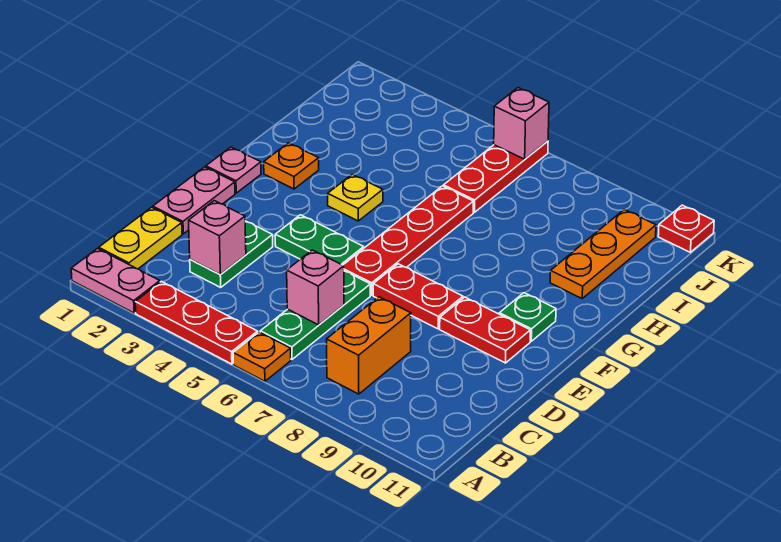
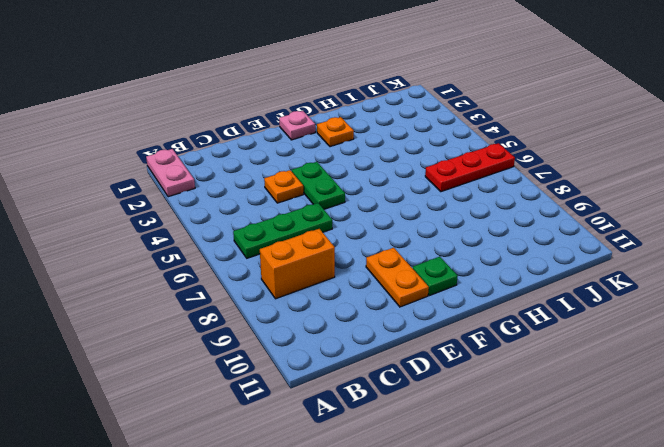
orange 1x1 plate [264,170,304,203] -> orange 1x1 plate moved to [233,332,291,381]
orange 1x2 plate [366,248,429,307] -> red 1x2 plate [440,297,530,363]
none -> red 1x3 plate [135,281,258,364]
none -> yellow 1x2 plate [99,207,182,269]
none -> green 1x2 plate [190,221,273,287]

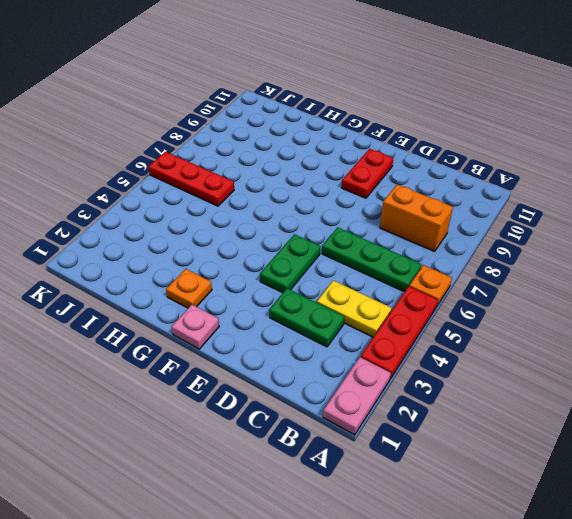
yellow 1x2 plate [317,280,392,337] -> yellow 1x2 plate moved to [99,207,182,269]
none -> pink 1x2 plate [153,167,235,234]
none -> red 1x4 plate [343,186,473,295]
none -> red 1x2 plate [373,264,463,329]

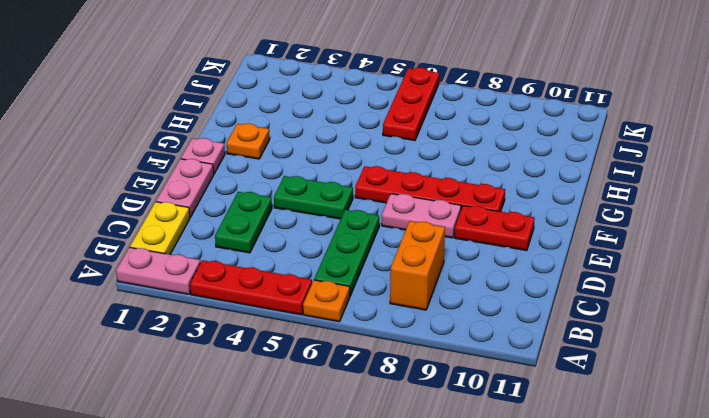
pink 1x2 plate [382,194,461,238] -> red 1x2 plate [373,264,463,329]
red 1x4 plate [355,166,505,212] -> red 1x4 plate turned to [343,186,473,295]
none -> green 1x1 plate [499,293,556,341]
none -> yellow 1x1 plate [328,174,383,221]
none -> orange 1x3 plate [550,210,656,298]

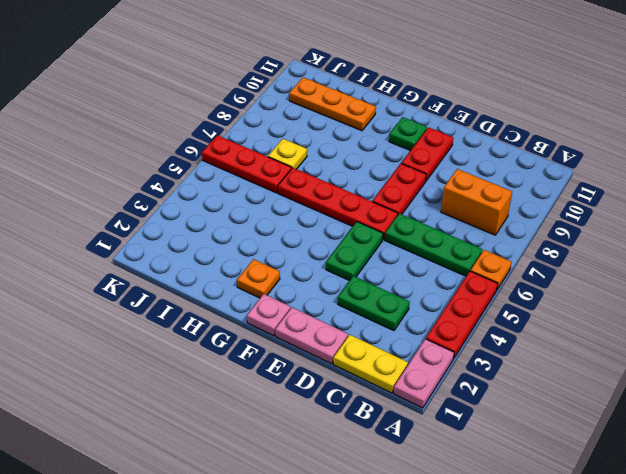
yellow 1x1 plate [268,139,307,169] -> yellow 1x1 plate moved to [328,174,383,221]
none -> red 1x1 plate [658,205,714,252]
none -> pink 1x1 brick [189,201,246,275]
none -> pink 1x1 brick [287,250,344,325]

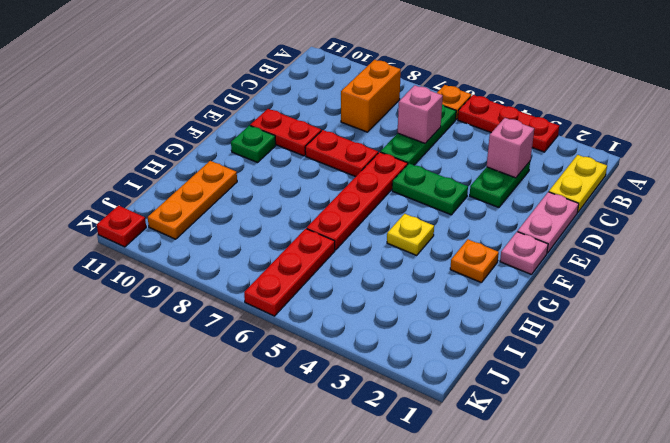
none -> pink 1x2 plate [71,248,160,313]
none -> pink 1x1 brick [494,88,549,159]

